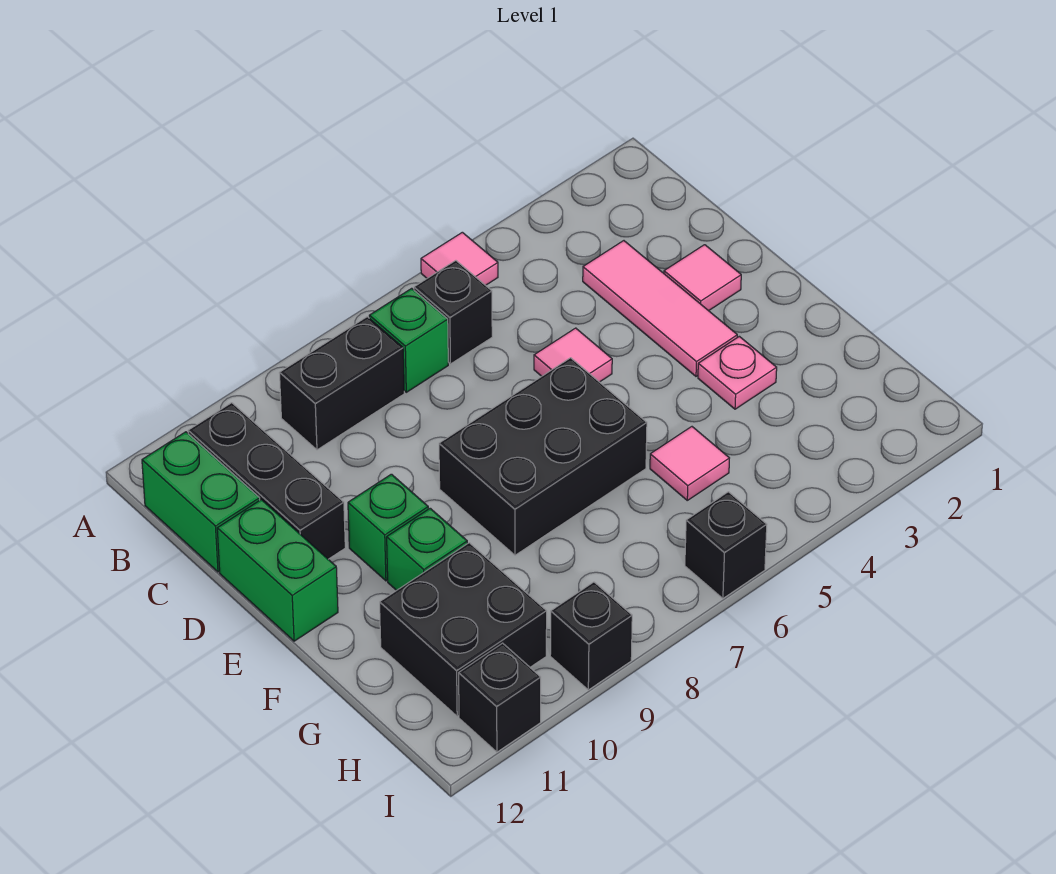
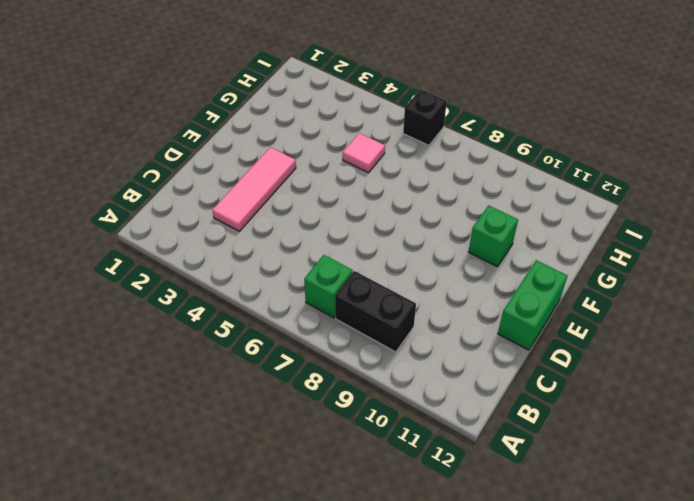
none -> pink 1x1 tile [421,232,498,285]
none -> black 1x1 brick [414,261,492,364]
none -> black 1x3 brick [188,403,345,559]

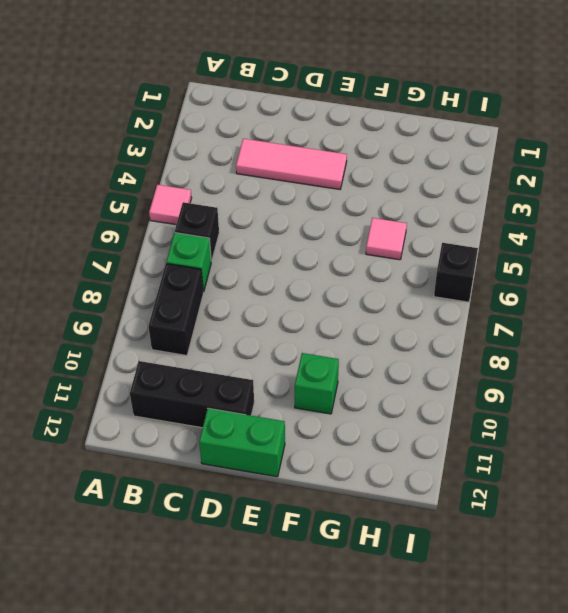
none -> green 1x2 brick [142,432,260,572]
none -> pink 1x1 tile [664,245,741,311]
none -> pink 1x1 tile [534,328,612,382]

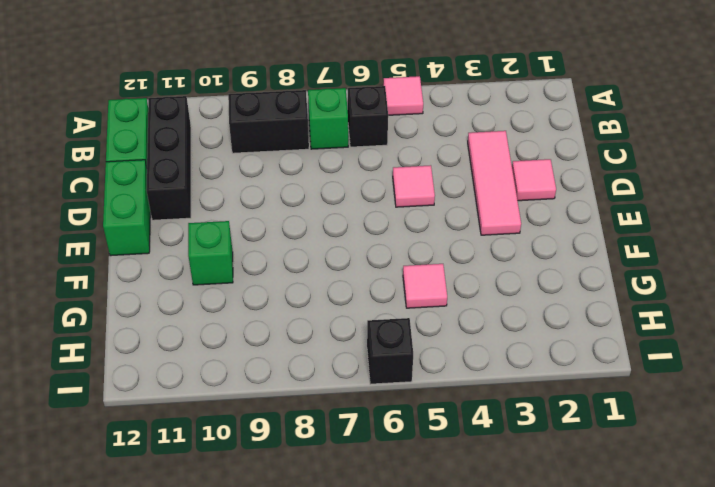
none -> black 2x3 brick [439,358,647,555]
none -> green 1x1 brick [348,474,428,581]
none -> pink 1x1 plate [698,336,777,409]

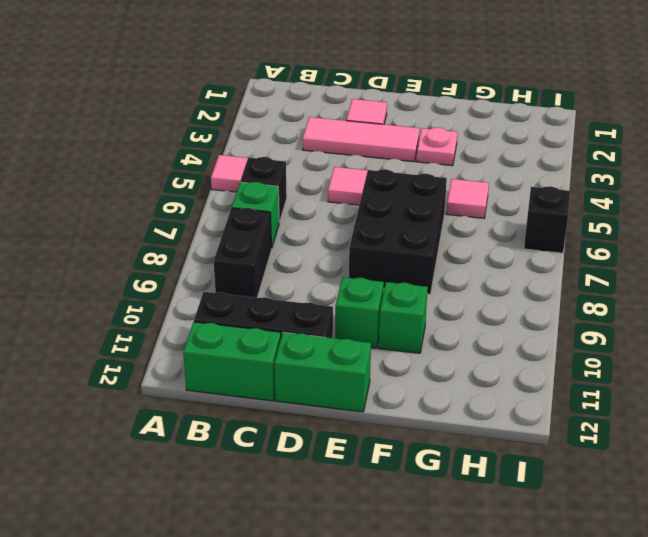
none -> black 2x2 brick [380,543,547,716]
none -> black 1x1 brick [550,582,632,690]
none -> black 1x1 brick [459,643,541,752]

